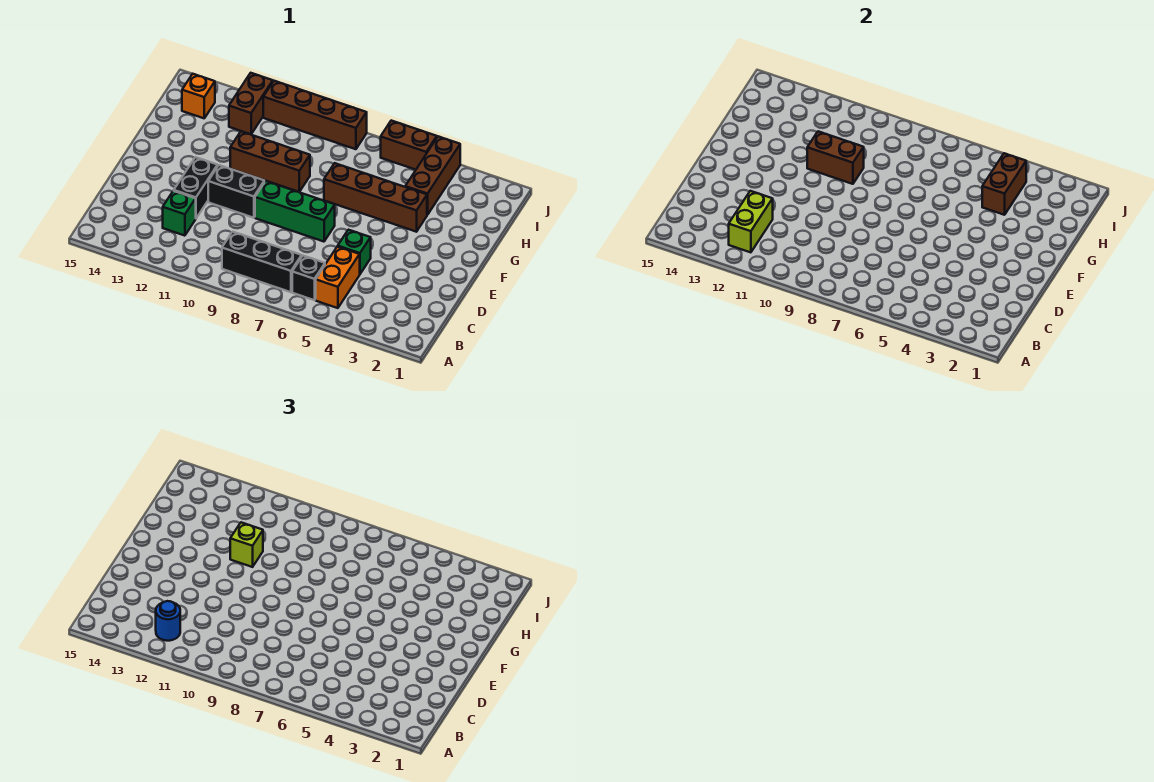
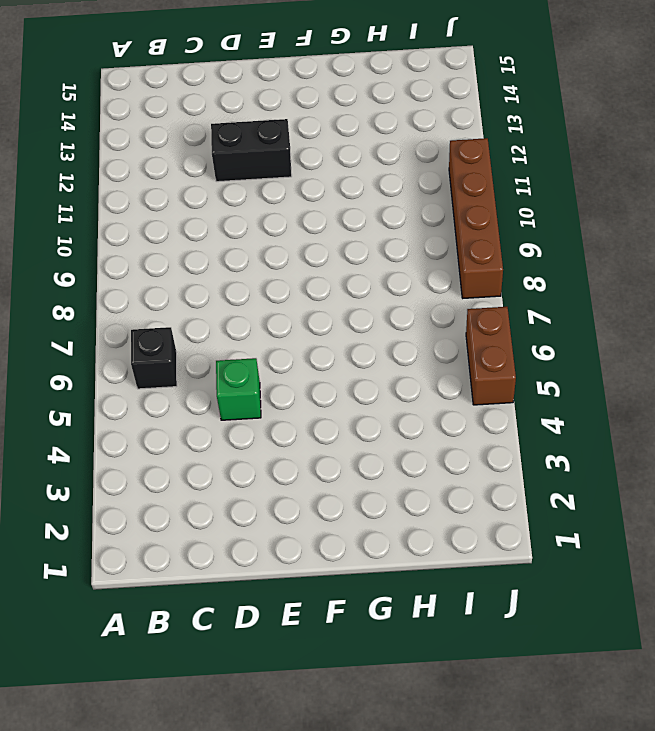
none -> orange 1x2 brick [316,246,360,308]
none -> black 1x3 brick [222,232,302,292]
none -> green 1x1 brick [163,191,196,236]

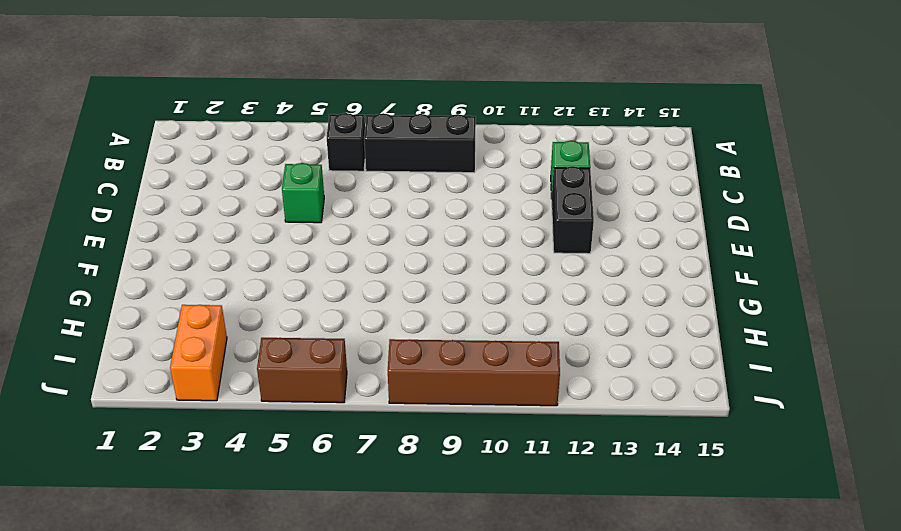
orange 1x2 brick [170,305,227,401] -> orange 1x2 brick moved to [316,246,360,308]
none -> green 1x3 brick [255,181,335,242]
none -> black 1x2 brick [208,165,264,218]
none -> brown 1x4 brick [324,163,427,232]

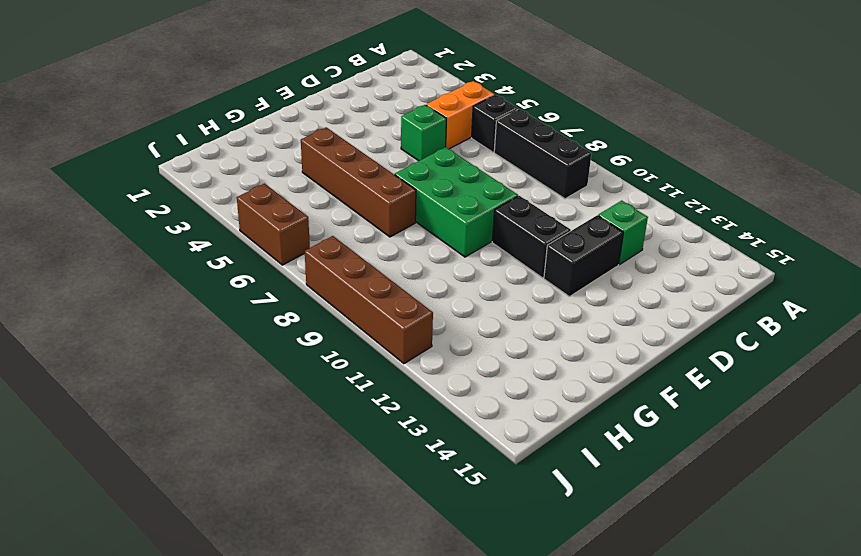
green 2x3 brick [395,147,518,257] -> green 1x3 brick [255,181,335,242]
none -> brown 1x3 brick [230,131,310,192]
none -> brown 1x3 brick [405,136,460,215]
none -> brown 1x2 brick [229,73,273,134]

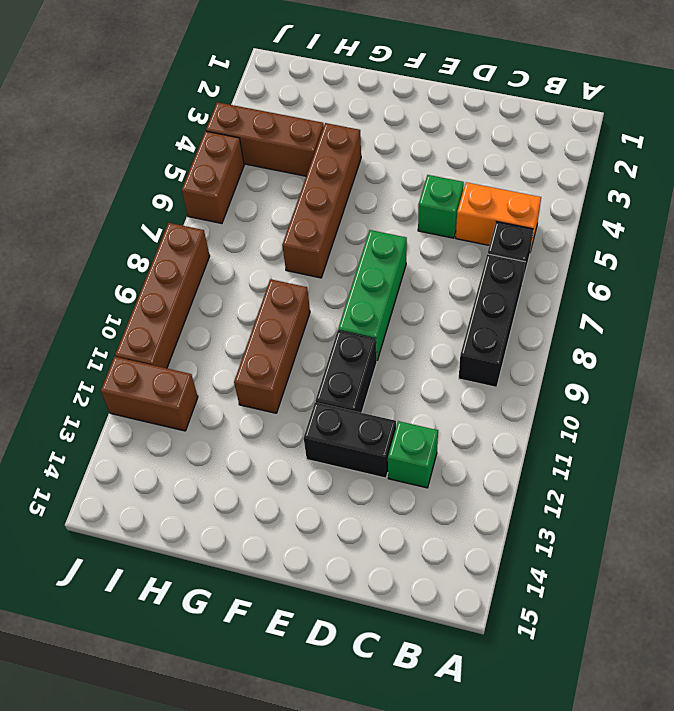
none -> orange 1x1 brick [182,74,215,118]
none -> lime 1x2 brick [729,191,773,252]
none -> brown 1x2 brick [807,131,864,184]

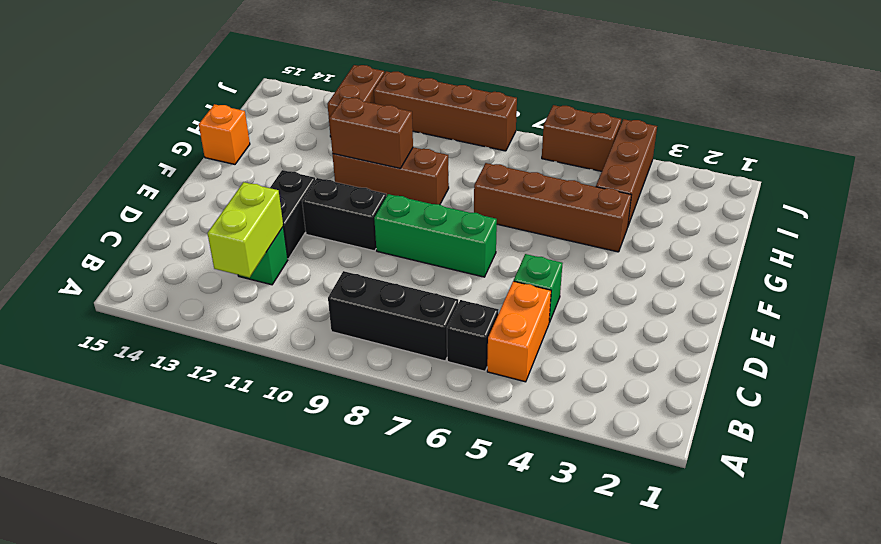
orange 1x1 brick [199,104,250,164] -> orange 1x1 brick moved to [182,74,215,118]
none -> brown 1x2 brick [982,153,1026,215]
none -> blue 1x1 round brick [156,601,180,641]
none -> lime 1x1 brick [230,522,263,567]

